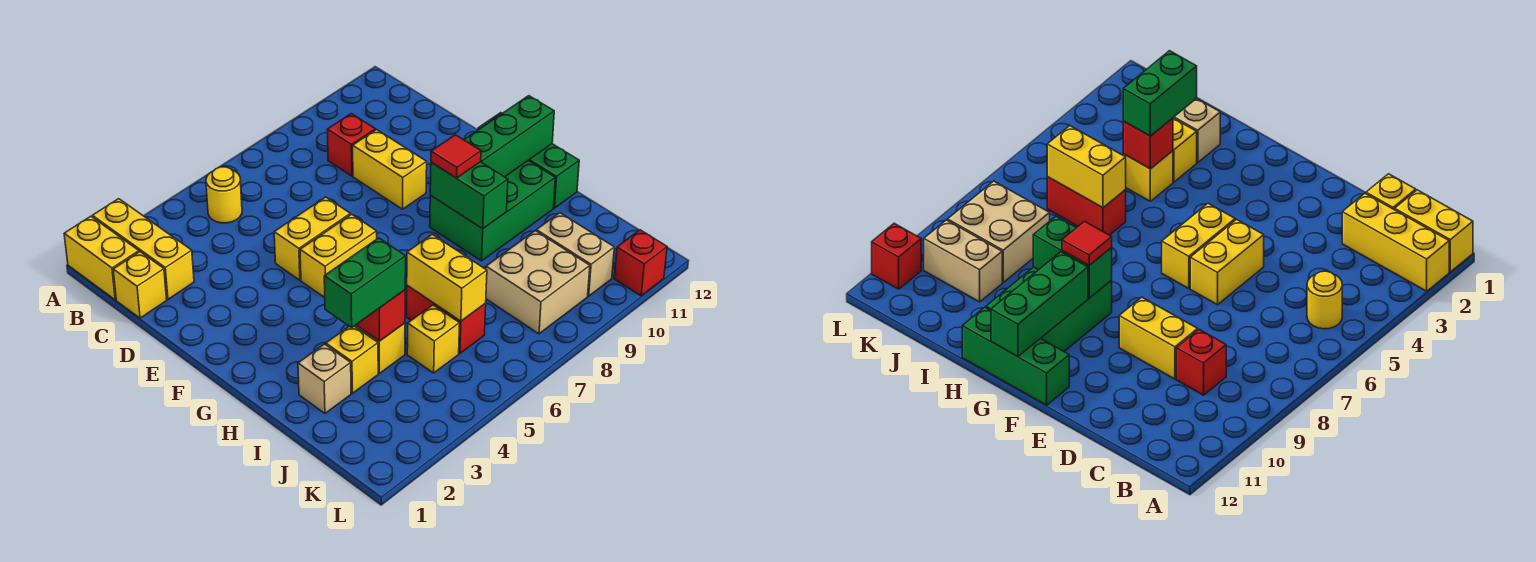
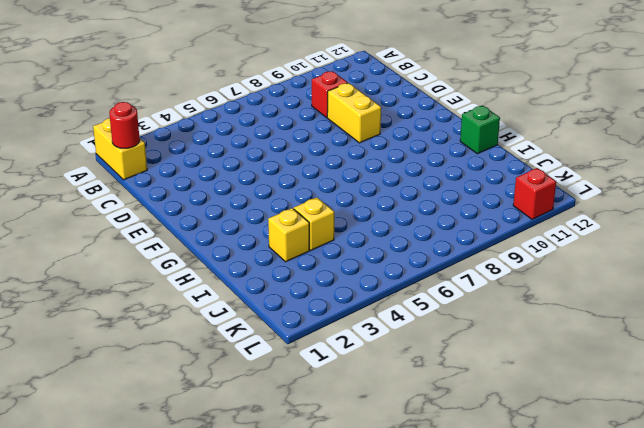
red 1x1 round brick [109,102,140,148] -> none
green 1x1 brick [460,105,500,154] -> green 1x3 brick [478,113,579,208]
none -> yellow 1x3 brick [92,199,194,299]
none -> yellow 1x1 round brick [206,167,242,223]
none -> yellow 1x1 brick [113,252,167,318]

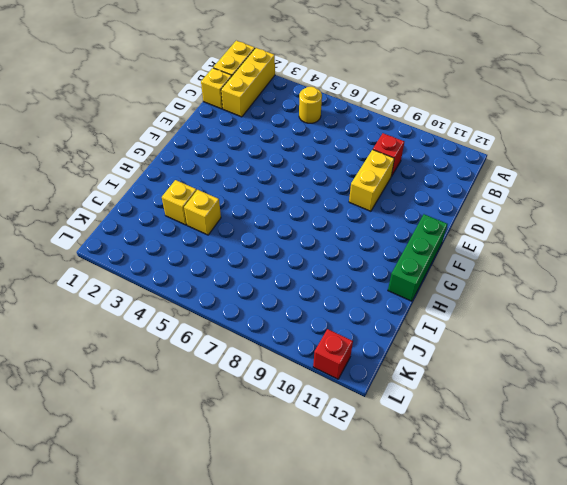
none -> yellow 1x2 brick [274,197,350,280]
none -> yellow 1x2 brick [300,214,377,298]
none -> green 2x3 brick [430,161,555,261]

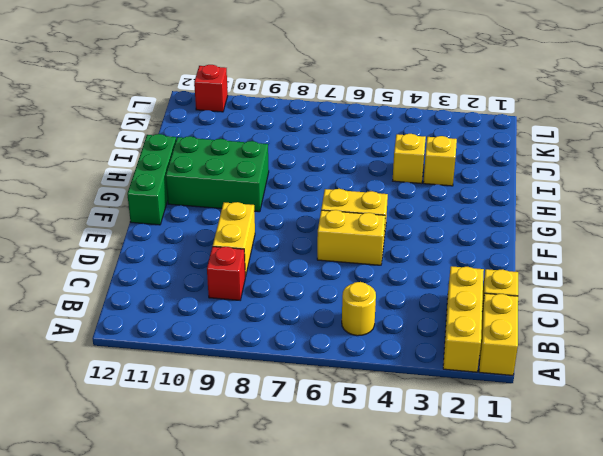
none -> tan 1x1 brick [298,344,351,413]
none -> red 1x2 brick [406,285,486,353]
none -> yellow 1x1 brick [407,305,460,373]

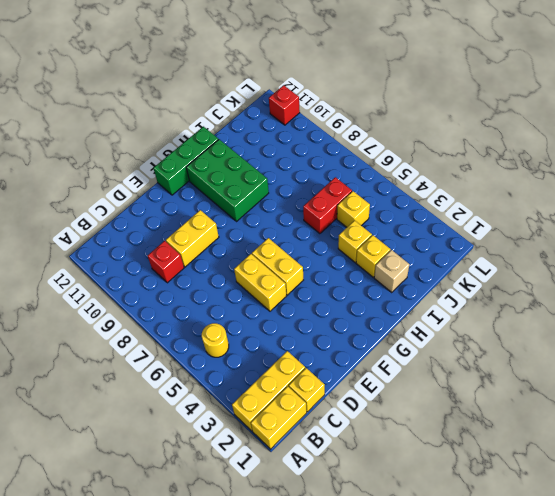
none -> tan 2x2 brick [486,231,590,334]
none -> tan 1x2 brick [536,213,614,296]
none -> green 1x2 brick [430,162,508,229]

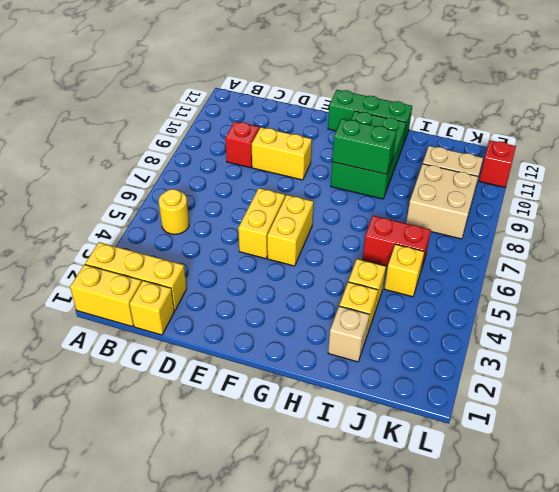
none -> green 1x3 brick [464,96,554,177]
none -> red 1x1 brick [356,290,405,341]
none -> yellow 1x2 brick [407,234,487,321]

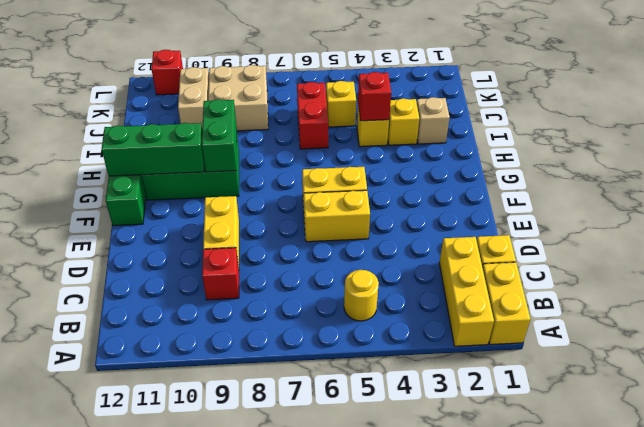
none -> yellow 1x2 brick [407,234,487,321]
none -> red 1x1 tile [431,135,481,178]
none -> green 1x2 brick [324,238,406,328]

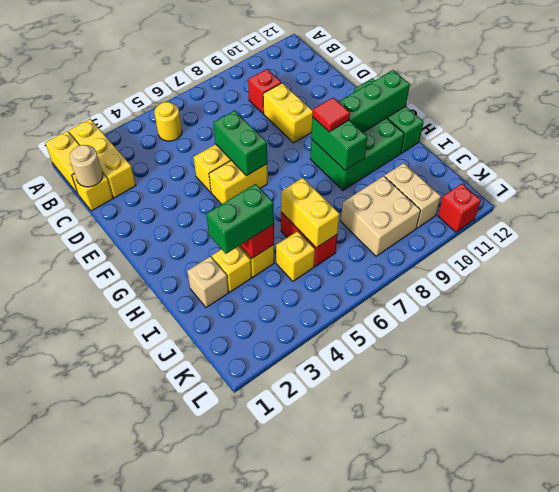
tan 1x1 round brick [70,145,103,187] -> none
green 1x2 brick [213,110,267,176] -> none

